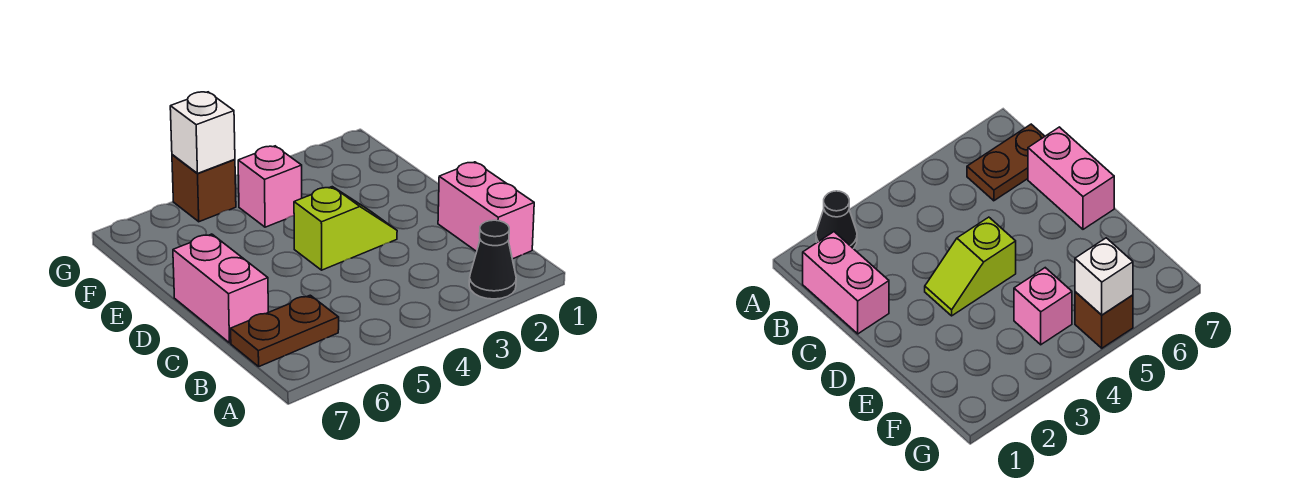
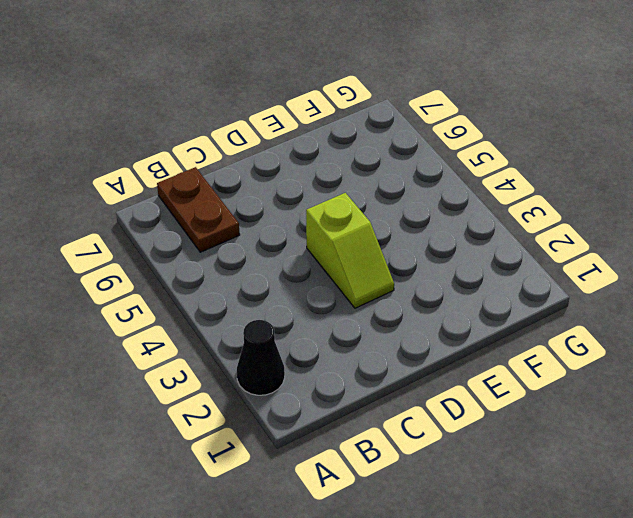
none -> pink 1x2 brick [438,162,534,259]
none -> pink 1x2 brick [173,234,268,343]

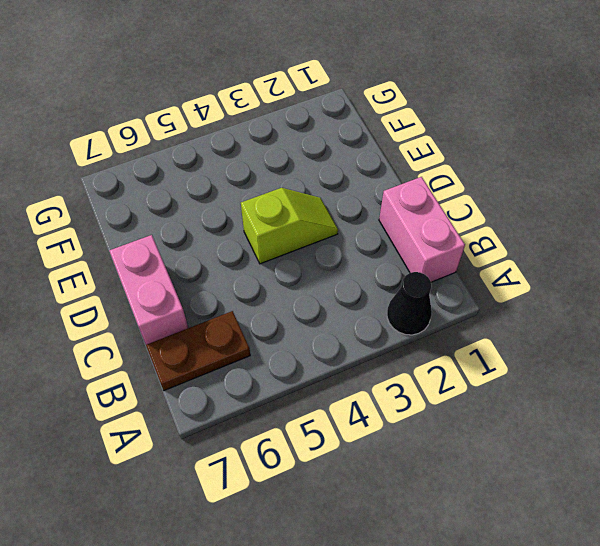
none -> pink 1x1 brick [238,146,302,227]
none -> brown 1x1 brick [172,155,236,222]

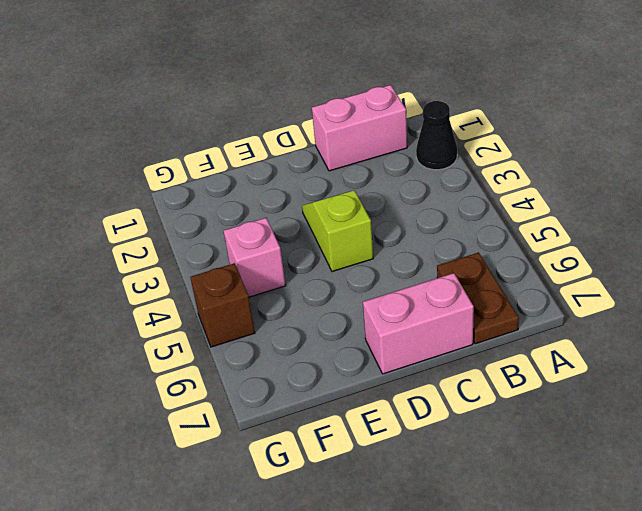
none -> white 1x1 brick [170,92,235,173]

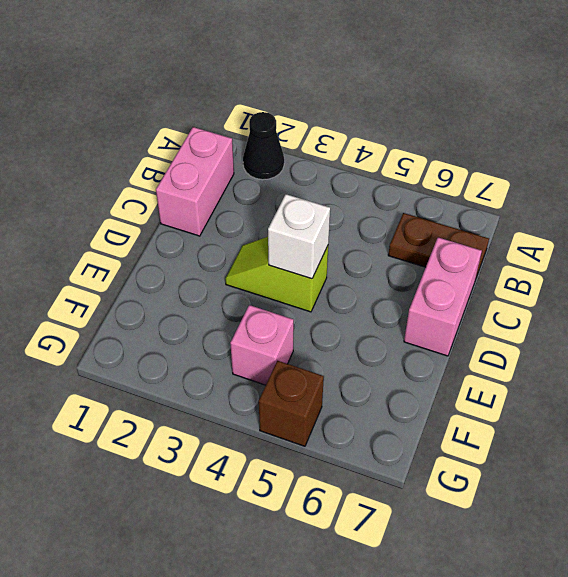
white 1x1 brick [268,194,330,279] -> white 1x1 brick moved to [170,92,235,173]

